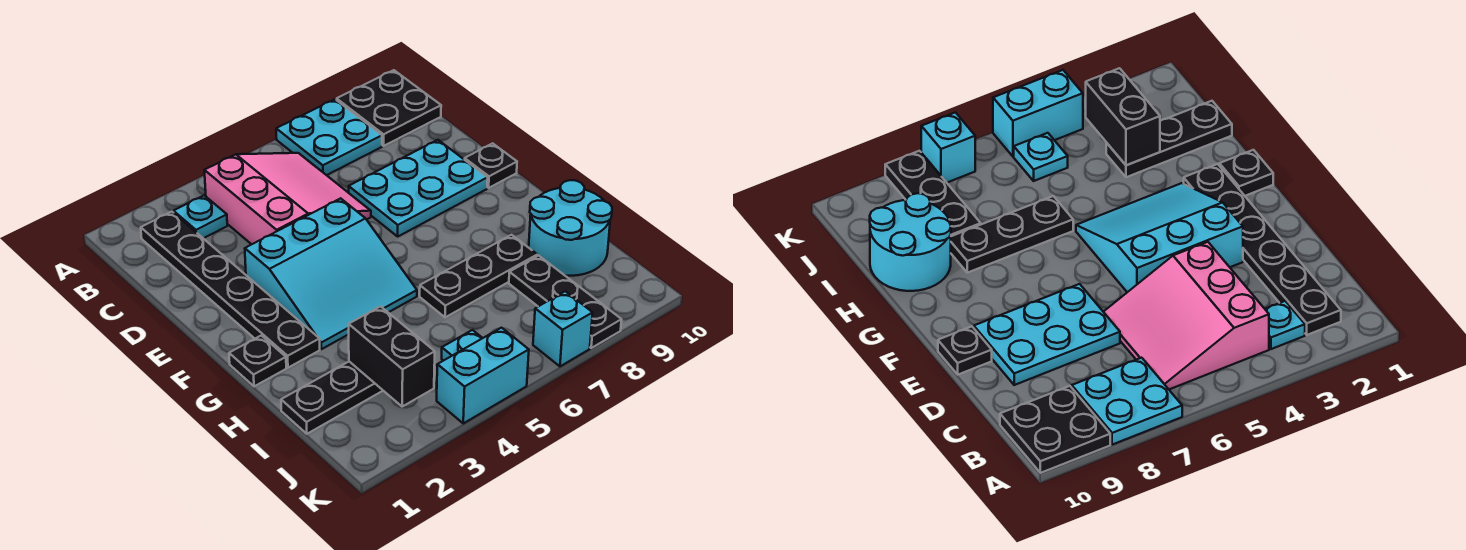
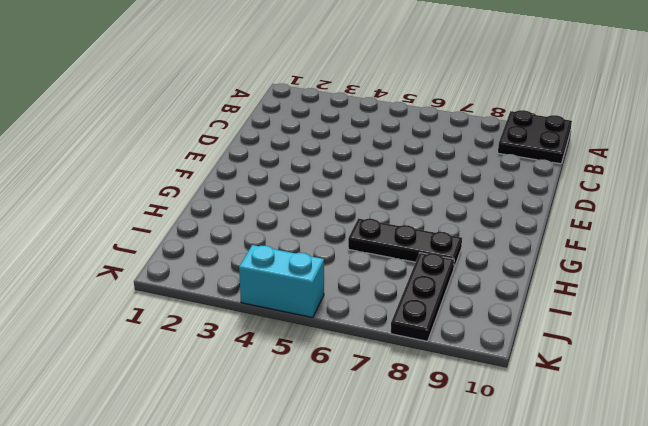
none -> cyan 2x2 plate [276,99,382,175]
none -> black 1x6 plate [141,212,320,368]
none -> cyan 1x1 plate [174,195,227,238]

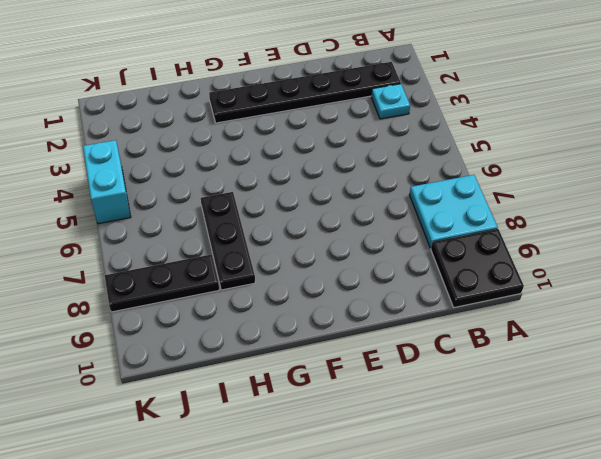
none -> pink 3x3 slope [204,153,371,244]
none -> cyan 2x3 plate [349,140,488,236]
none -> cyan 3x3 slope [245,198,417,349]

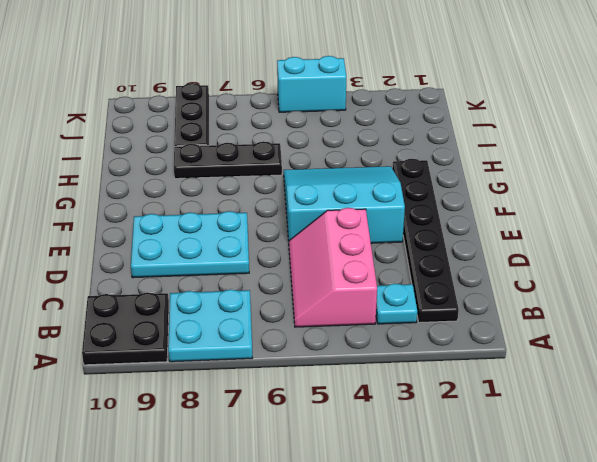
pink 2x3 slope [289,208,377,327] -> pink 3x3 slope [204,153,371,244]
none -> black 1x1 plate [464,143,517,188]
none -> black 1x1 plate [229,335,286,386]
none -> cyan 2x2 round brick [529,180,612,276]

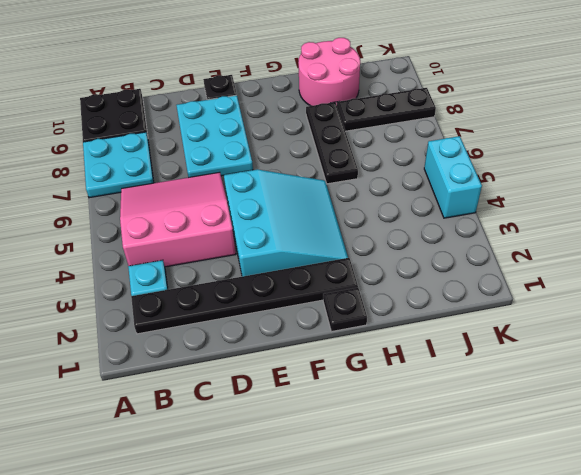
pink 2x2 round brick [298,38,360,106] -> cyan 2x2 round brick [529,180,612,276]
none -> black 1x3 plate [281,362,383,434]
none -> cyan 1x1 plate [442,330,482,361]
none -> cyan 1x1 brick [533,291,593,366]

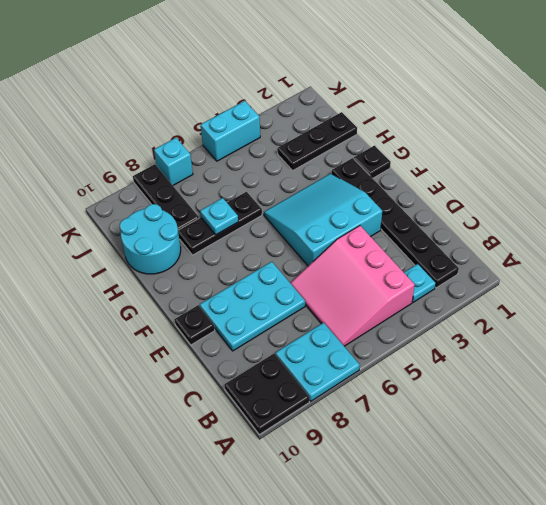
cyan 1x1 plate [200,198,238,235] -> cyan 1x1 plate moved to [442,330,482,361]
none -> black 1x2 brick [349,306,435,406]

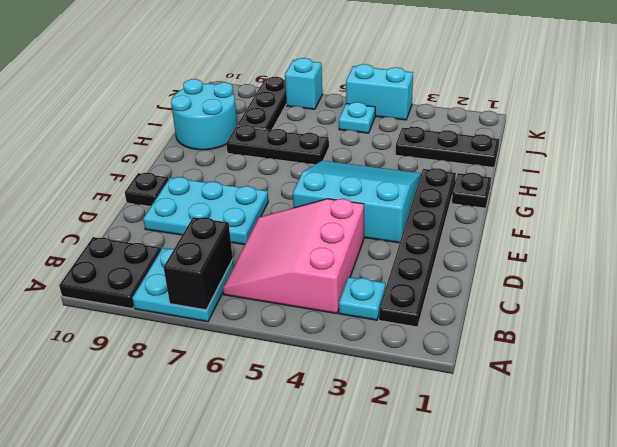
black 1x2 brick [164,217,233,310] -> black 1x2 brick moved to [349,306,435,406]

